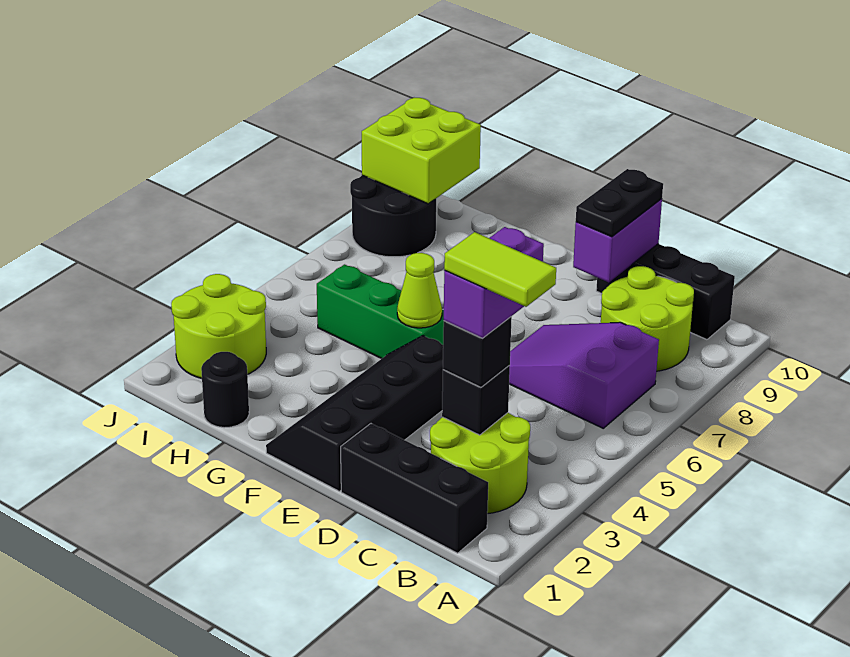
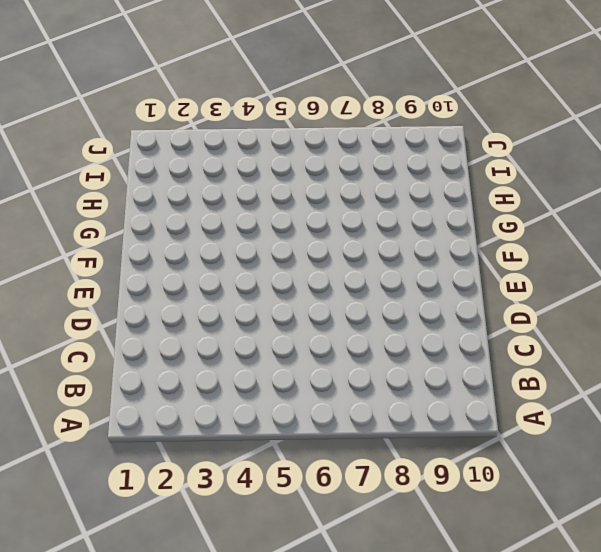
none -> black 1x3 brick [341,424,488,553]
none -> lime 2x2 round brick [430,413,530,514]
none -> purple 2x3 slope [509,322,659,428]

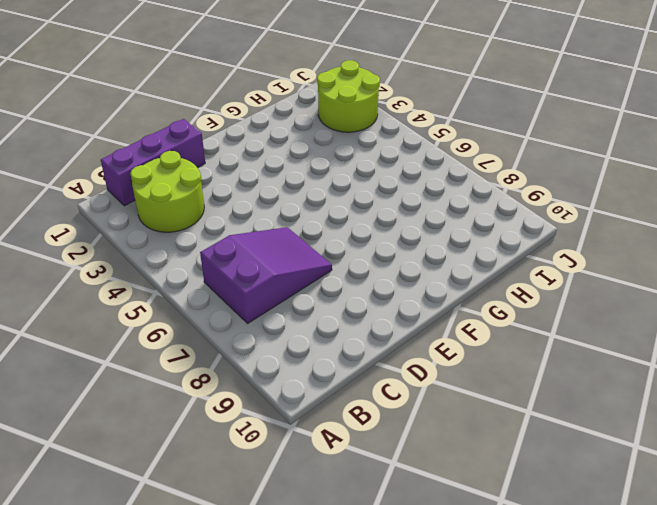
purple 1x3 brick [101,119,205,206] -> black 1x3 brick [341,424,488,553]
none -> lime 2x2 round brick [601,266,694,371]
none -> black 1x3 brick [596,244,735,340]
none -> black 2x4 slope [266,336,443,491]

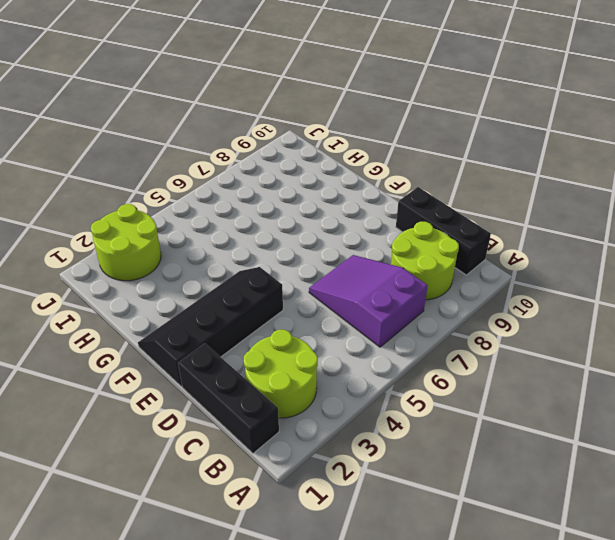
none -> green 1x3 brick [317,264,444,359]
none -> black 1x1 round brick [201,352,249,428]
none -> black 2x2 round brick [350,175,436,257]

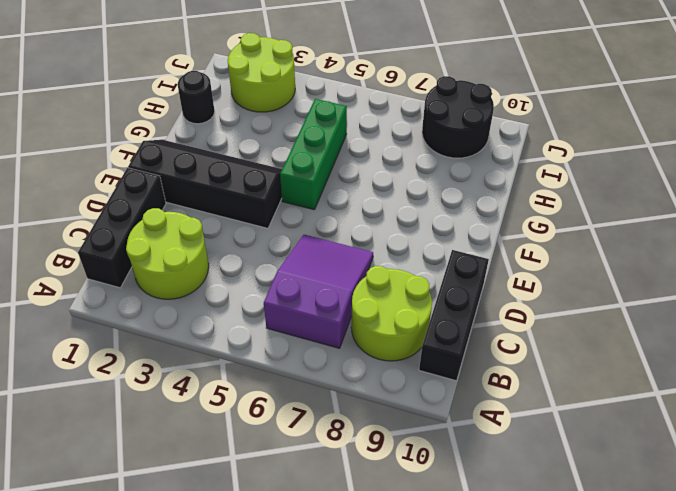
none -> black 1x1 brick [442,365,510,435]
none -> purple 1x2 brick [573,199,662,282]
none -> lime 1x1 cone [397,253,442,328]

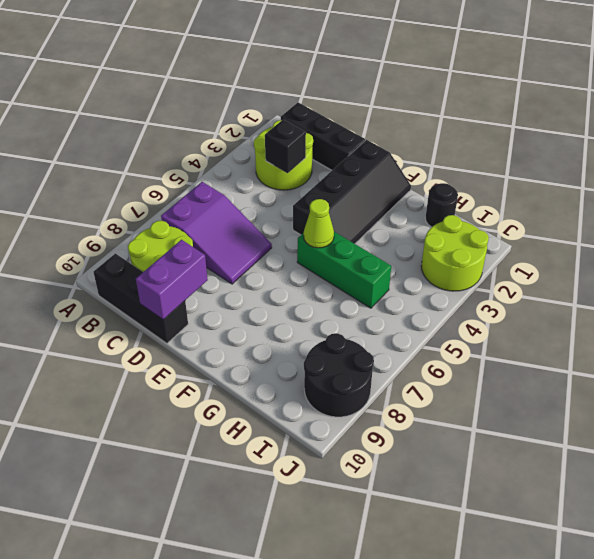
none -> lime 2x2 brick [362,98,481,204]
none -> black 1x1 brick [443,317,512,387]
none -> black 1x2 plate [576,169,663,237]

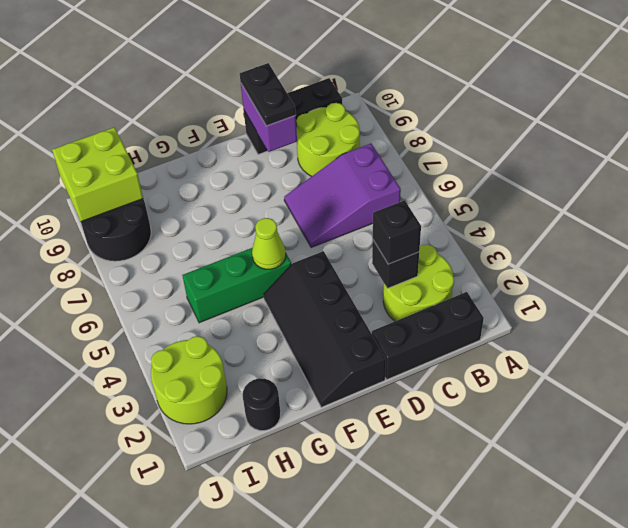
none -> purple 1x2 brick [444,227,544,338]
none -> lime 1x2 tile [444,232,556,307]

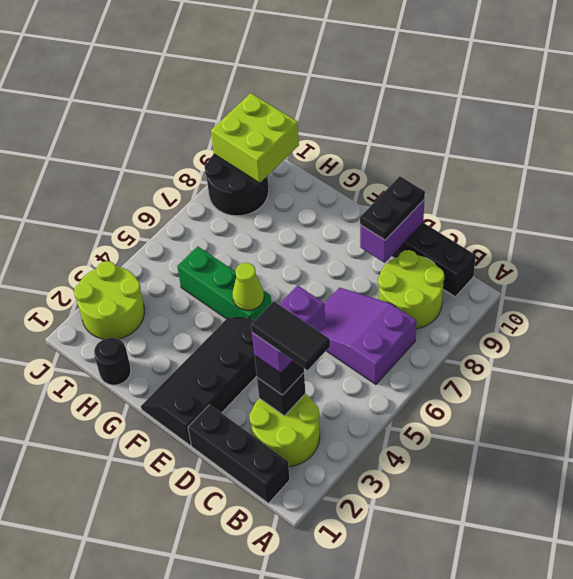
black 1x2 tile [251,301,330,370] -> lime 1x2 tile [444,232,556,307]

